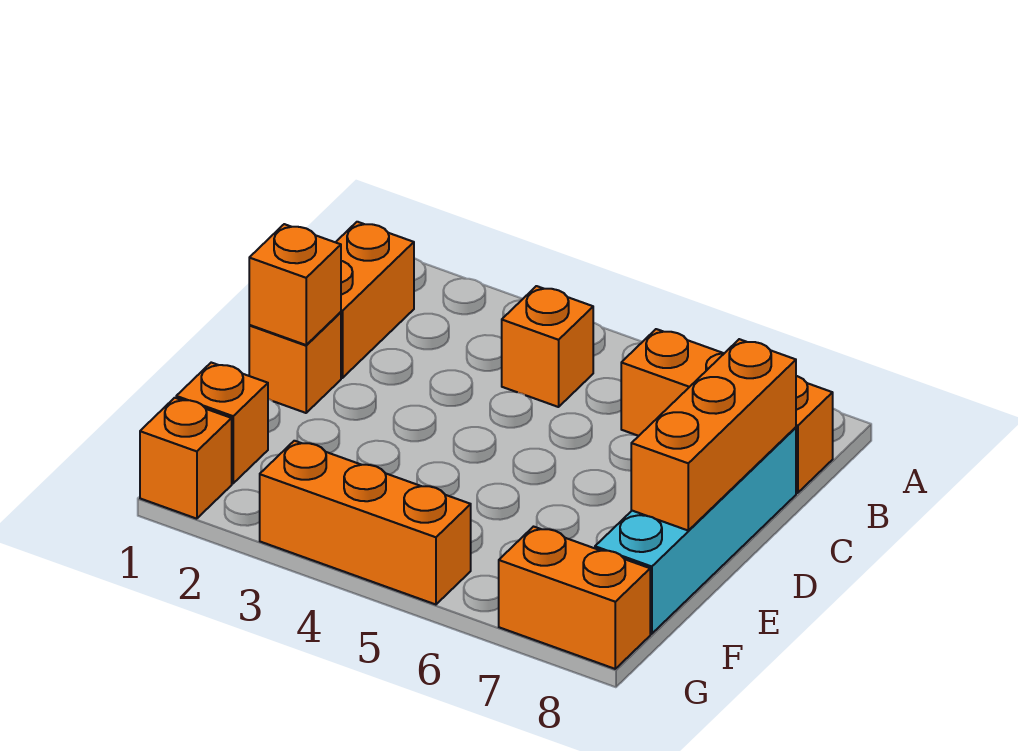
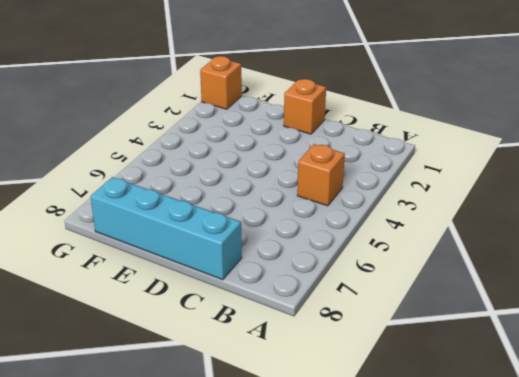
none -> orange 1x2 brick [336,222,414,378]
none -> orange 1x3 brick [621,329,833,493]

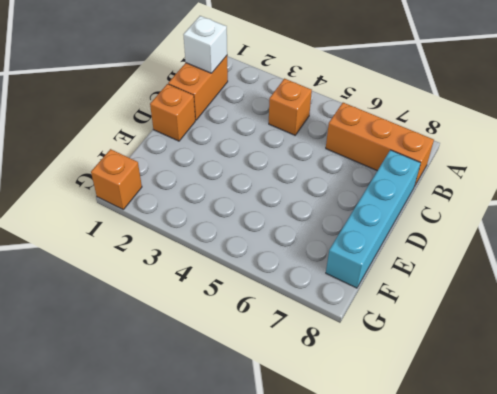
white 1x1 brick [183,16,227,73] -> none
none -> orange 1x1 brick [176,363,268,483]
none -> orange 1x3 brick [260,441,471,605]

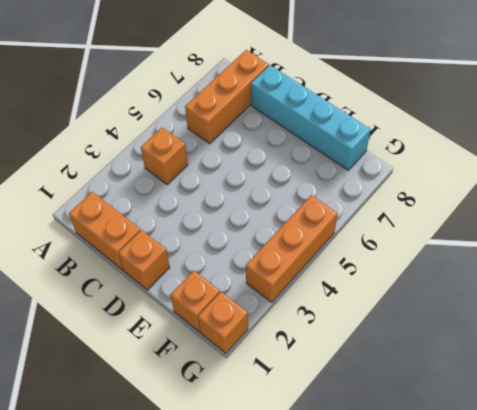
none -> orange 1x2 brick [499,527,650,669]
none -> orange 1x3 brick [631,339,796,530]

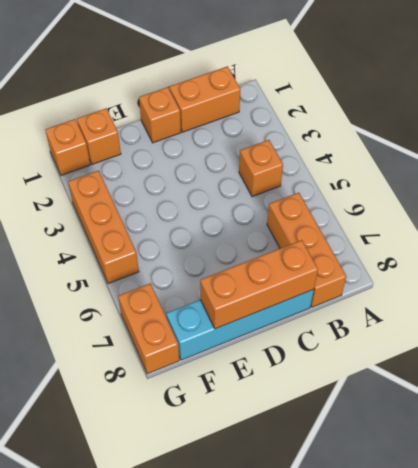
none -> orange 1x1 brick [249,224,341,345]

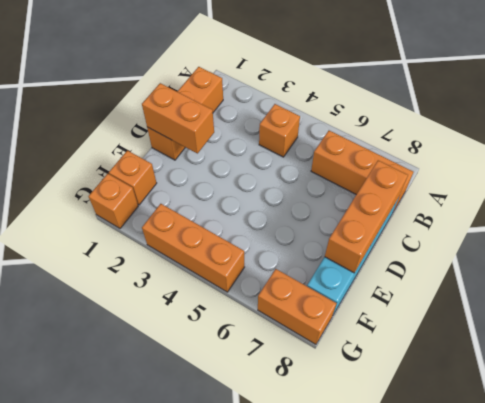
orange 1x2 brick [142,83,214,154] -> orange 1x1 brick [249,224,341,345]

